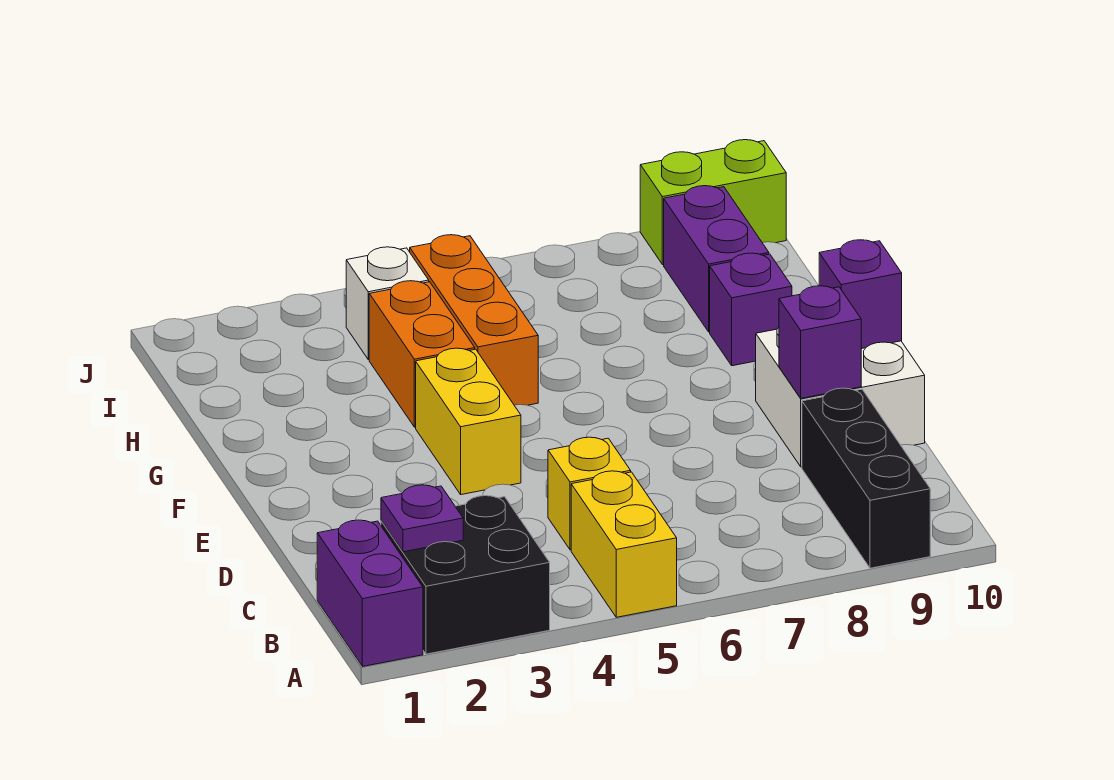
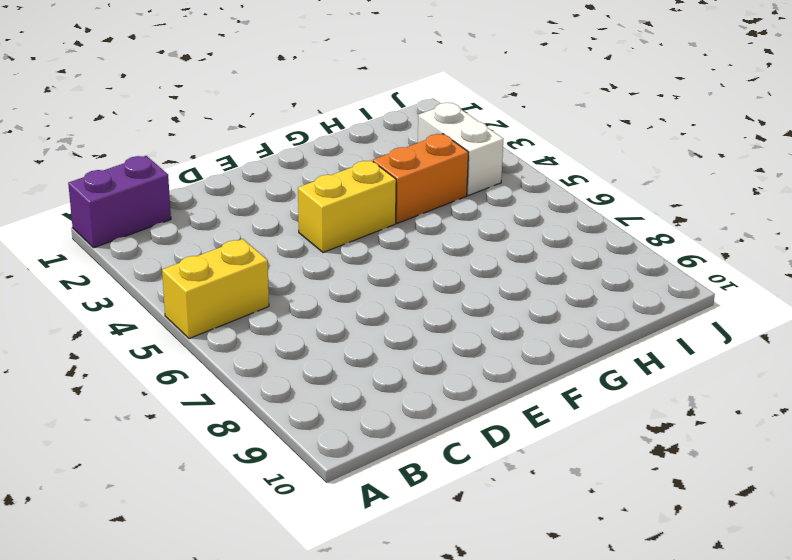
white 1x2 brick [418,103,503,196] -> white 1x1 brick [346,247,429,360]
none -> black 2x2 brick [381,496,550,654]
none -> black 1x3 brick [802,388,930,568]
none -> yellow 1x1 brick [548,437,631,550]

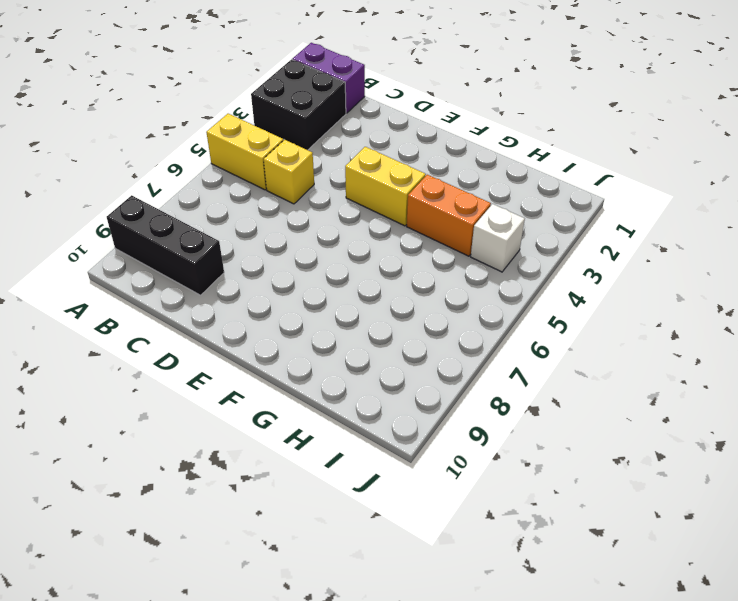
none -> white 2x2 brick [756,327,925,467]
none -> orange 1x3 brick [410,235,538,405]
none -> purple 1x1 brick [710,253,792,366]

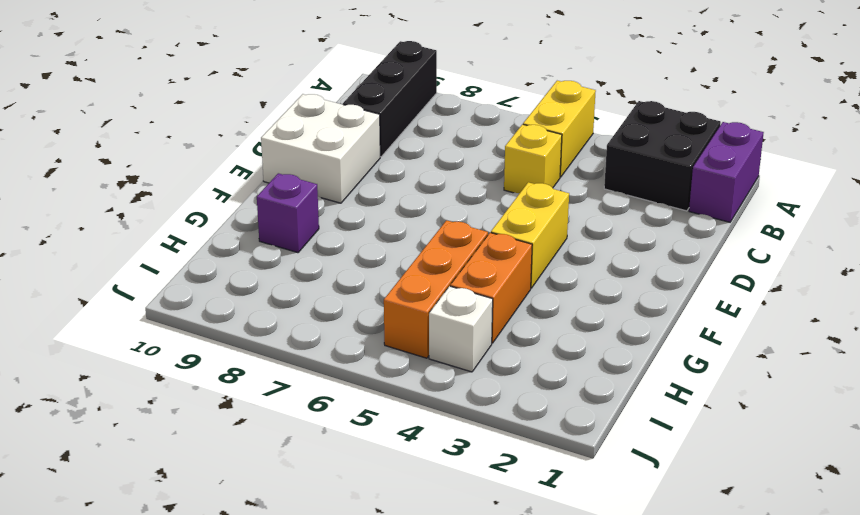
none -> purple 1x2 brick [664,186,769,332]
none -> lime 1x2 brick [640,140,786,265]
none -> purple 1x1 plate [381,485,463,552]

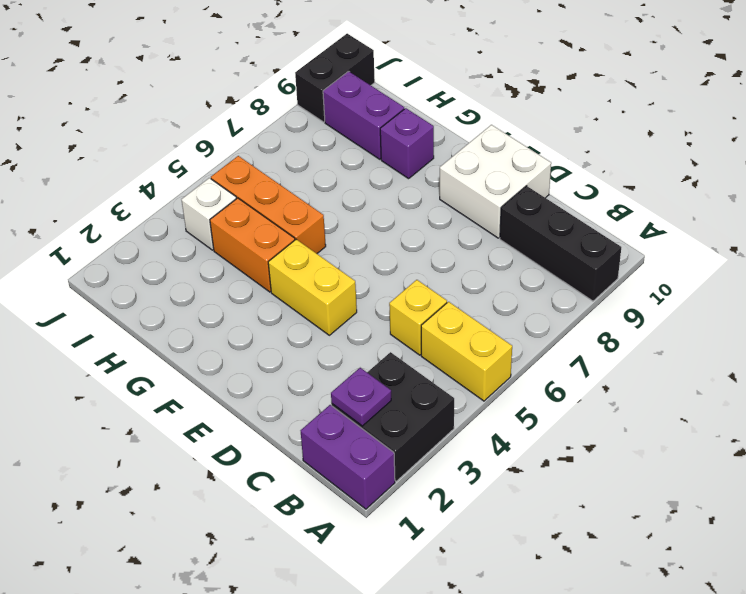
black 1x2 brick [295,34,375,122] -> lime 1x2 brick [640,140,786,265]
none -> purple 1x1 brick [779,286,861,398]
none -> purple 1x1 brick [819,240,902,349]

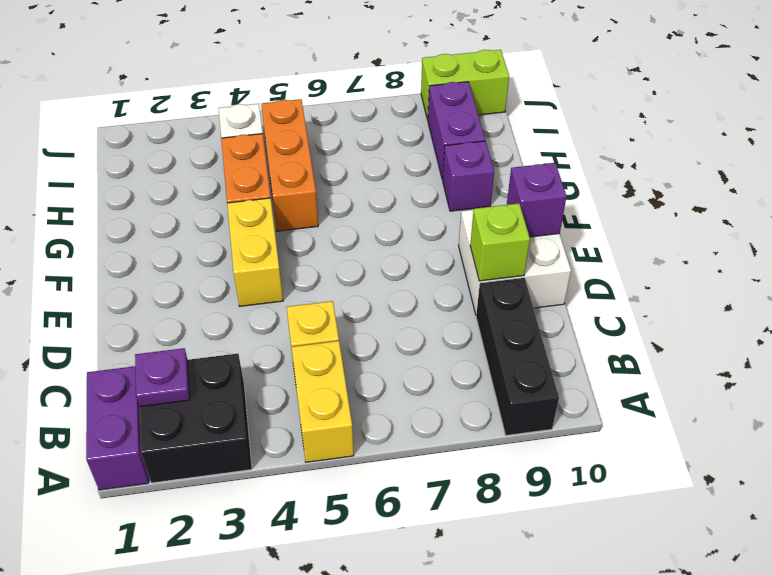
lime 1x1 brick [470,203,530,281] -> purple 1x1 brick [779,286,861,398]

